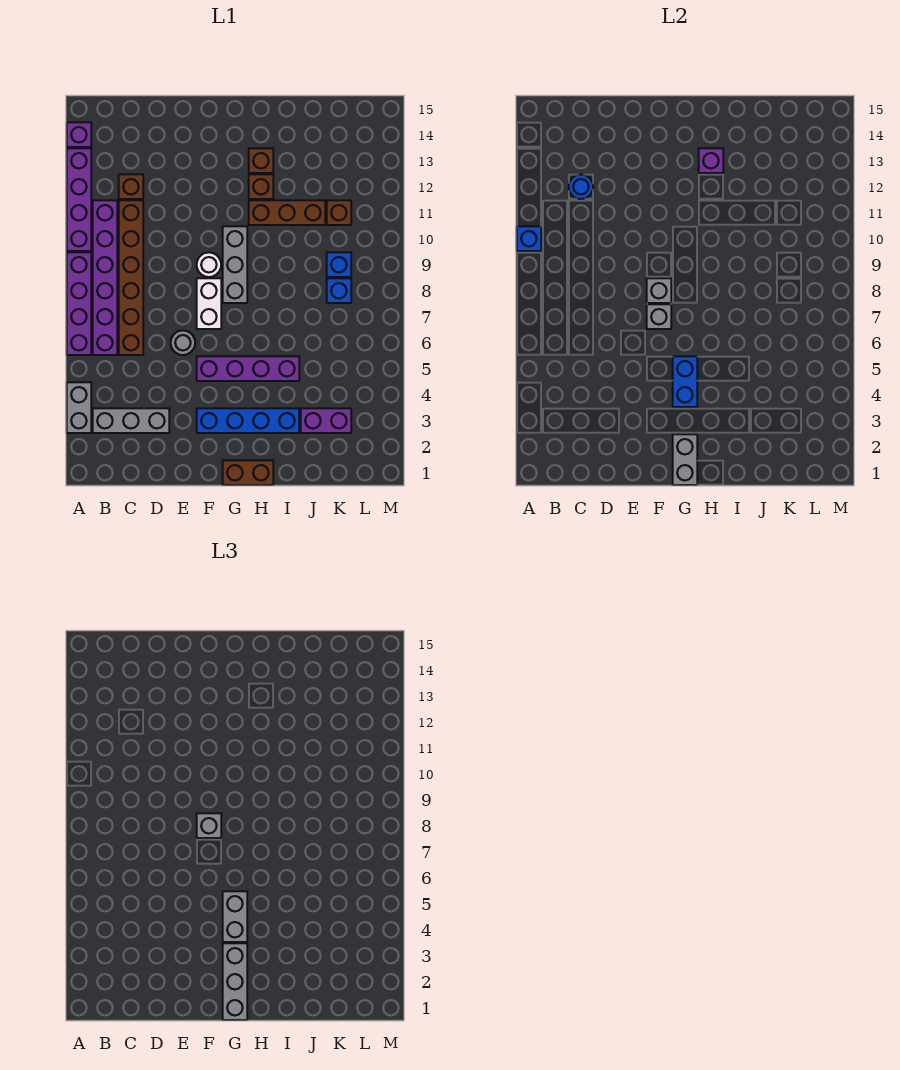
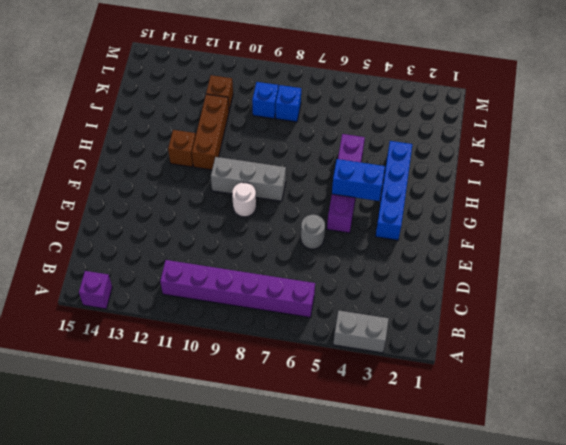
none -> purple 1x4 brick [67,252,91,355]
none -> purple 1x4 brick [67,148,91,251]
none -> grey 1x3 brick [93,408,169,433]
none -> brown 1x6 brick [119,200,143,355]

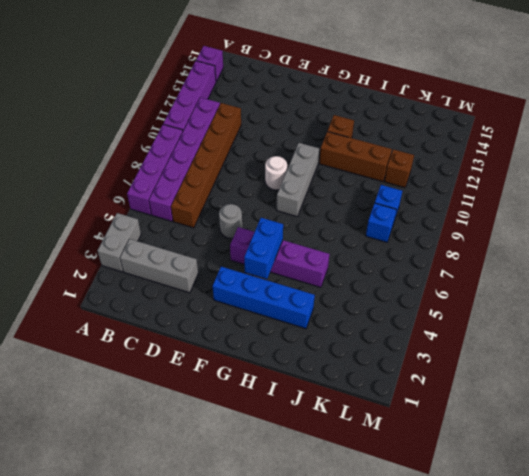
none -> brown 1x1 brick [119,174,143,199]
none -> white 1x2 brick [197,278,221,329]
none -> brown 1x2 brick [223,460,273,485]
none -> brown 1x1 brick [249,148,273,173]

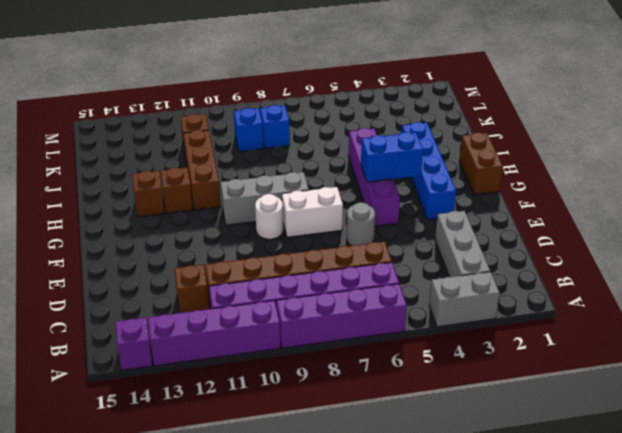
none -> purple 1x2 brick [301,408,351,433]
none -> blue 1x1 brick [517,226,541,251]
none -> blue 1x1 round brick [569,174,593,199]
none -> grey 1x1 brick [647,304,671,329]

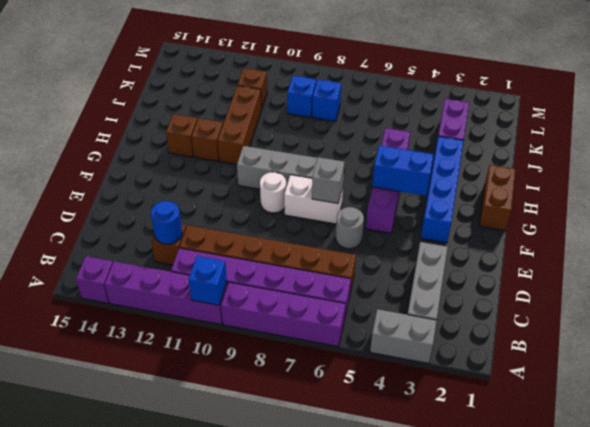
none -> grey 1x1 brick [647,278,671,303]
none -> grey 1x2 brick [673,434,697,485]
none -> purple 1x1 brick [699,148,723,173]
none -> grey 1x1 brick [197,813,221,838]

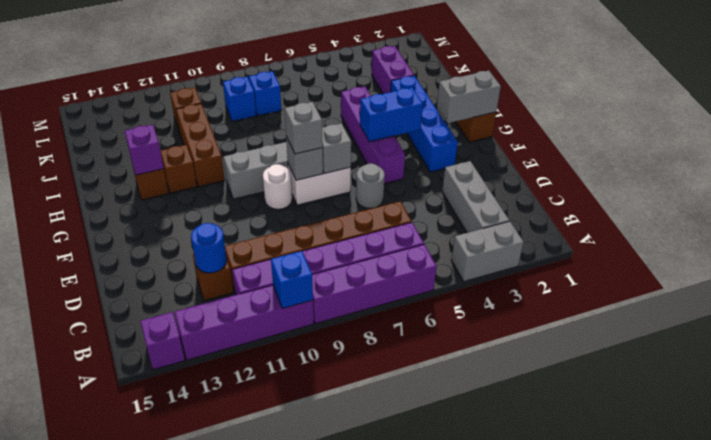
none -> grey 1x3 brick [223,943,247,1020]
none -> grey 1x2 brick [223,891,247,942]

